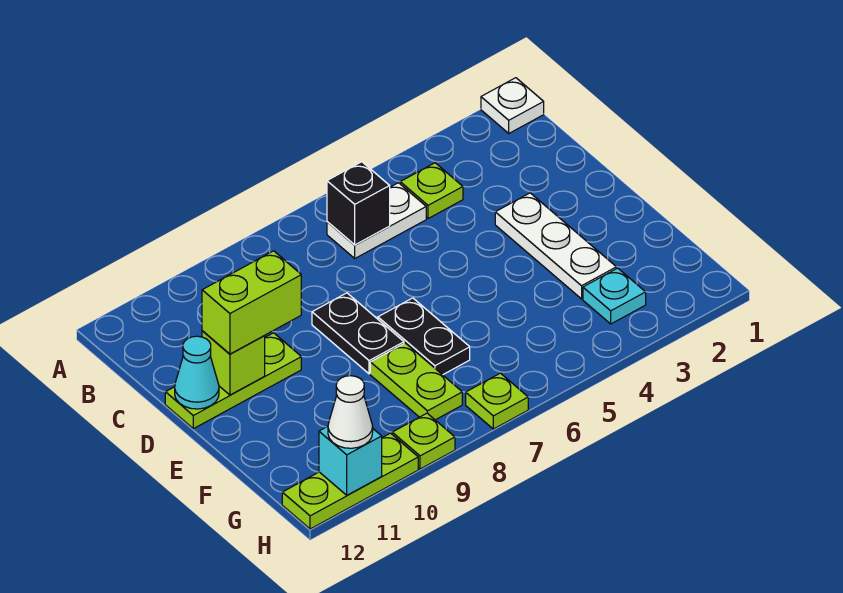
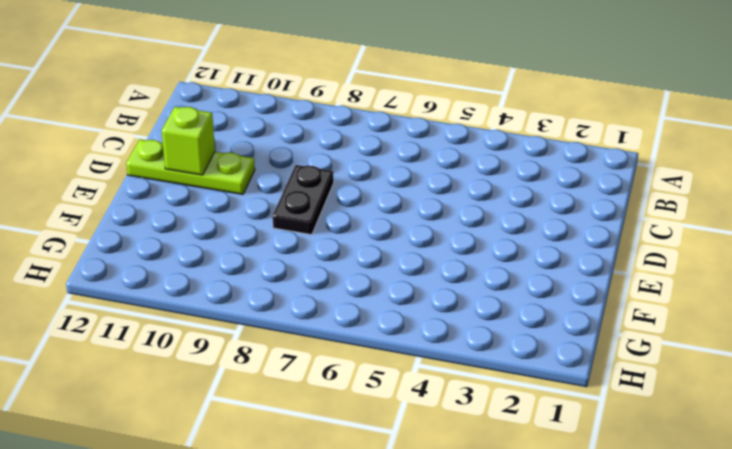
none -> white 1x1 plate [481,78,544,133]
none -> lime 1x1 plate [400,163,463,219]
none -> white 1x2 plate [327,183,426,258]

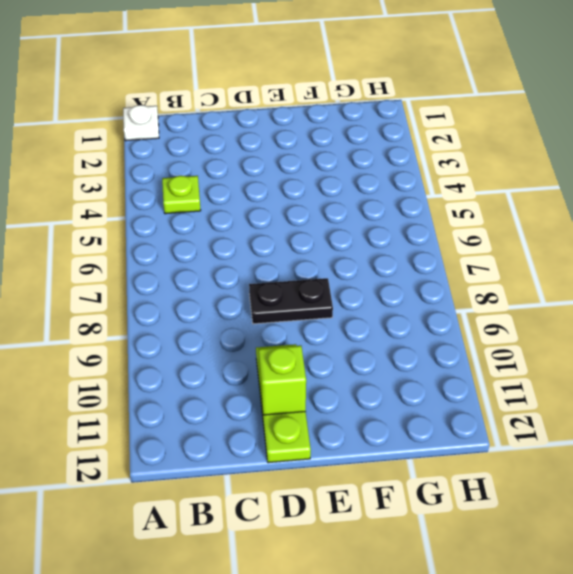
none -> white 1x2 plate [327,183,426,258]
none -> white 1x3 plate [495,193,616,299]
none -> black 1x2 plate [378,298,470,375]

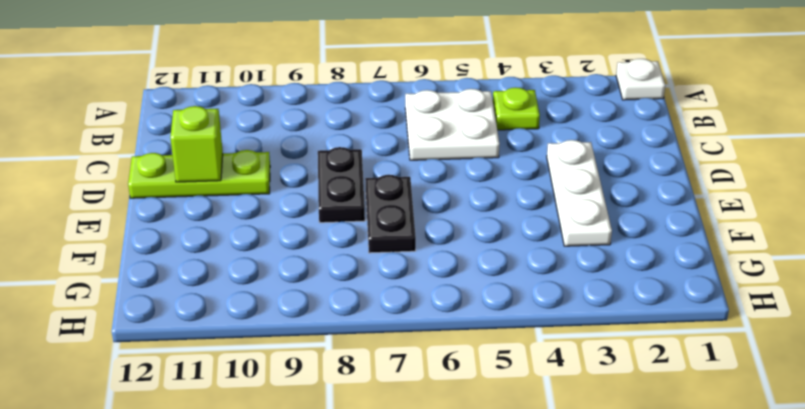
white 2x2 plate [405,89,500,160] -> white 1x2 plate [327,183,426,258]
none -> lime 1x2 plate [370,343,462,420]
none -> cyan 1x1 plate [583,268,646,324]
none -> lime 1x1 plate [466,373,528,429]

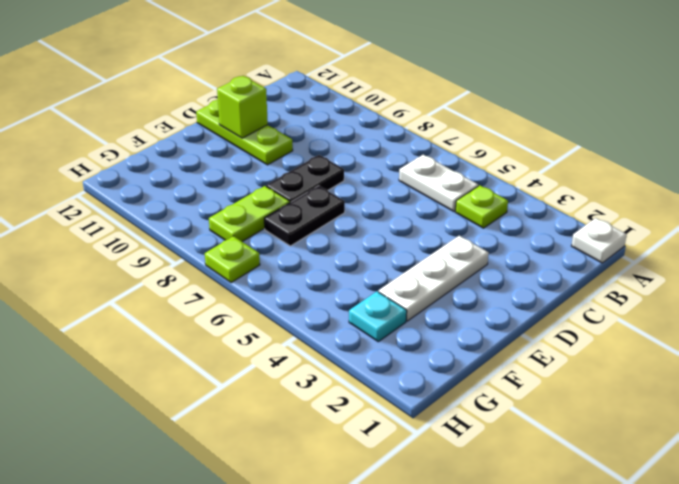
none -> lime 1x1 plate [392,413,455,469]
none -> lime 1x3 plate [282,433,418,529]
none -> black 1x1 brick [327,162,390,245]

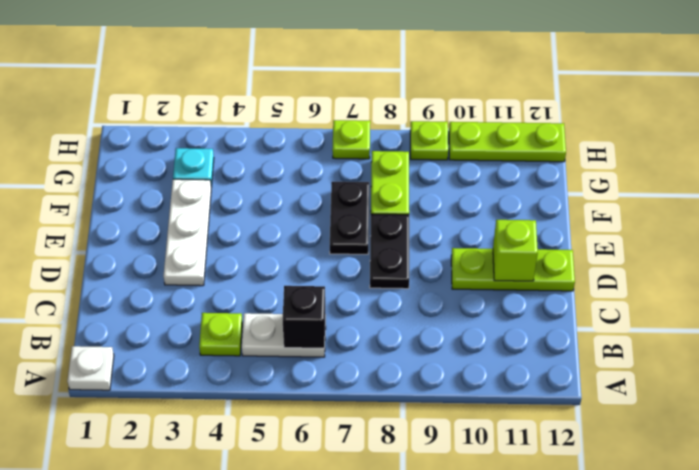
none -> cyan 1x1 cone [175,336,219,409]
none -> cyan 1x1 brick [319,426,382,495]
none -> lime 1x2 brick [202,251,301,354]

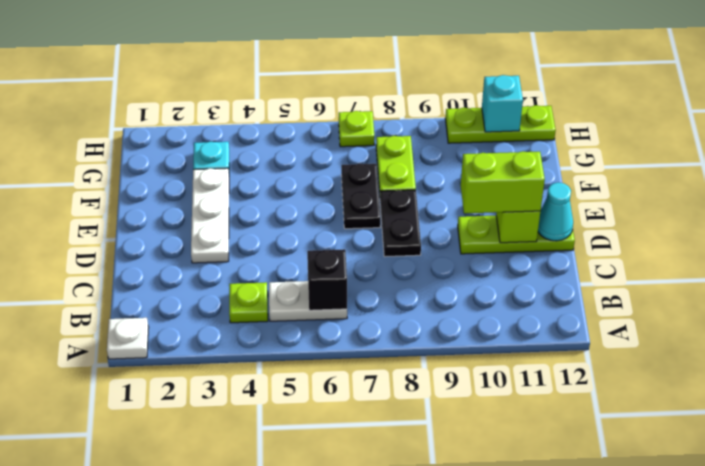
none -> lime 1x1 plate [392,413,455,469]
none -> white 1x1 cone [328,376,373,448]

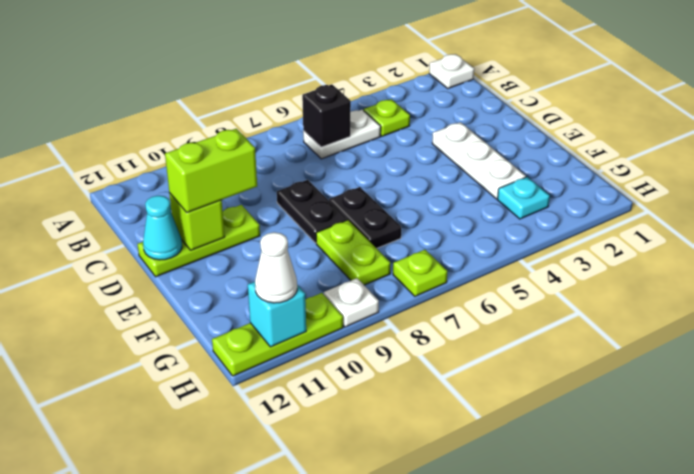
white 1x1 plate [324,278,379,327] -> lime 1x1 plate [392,413,455,469]

